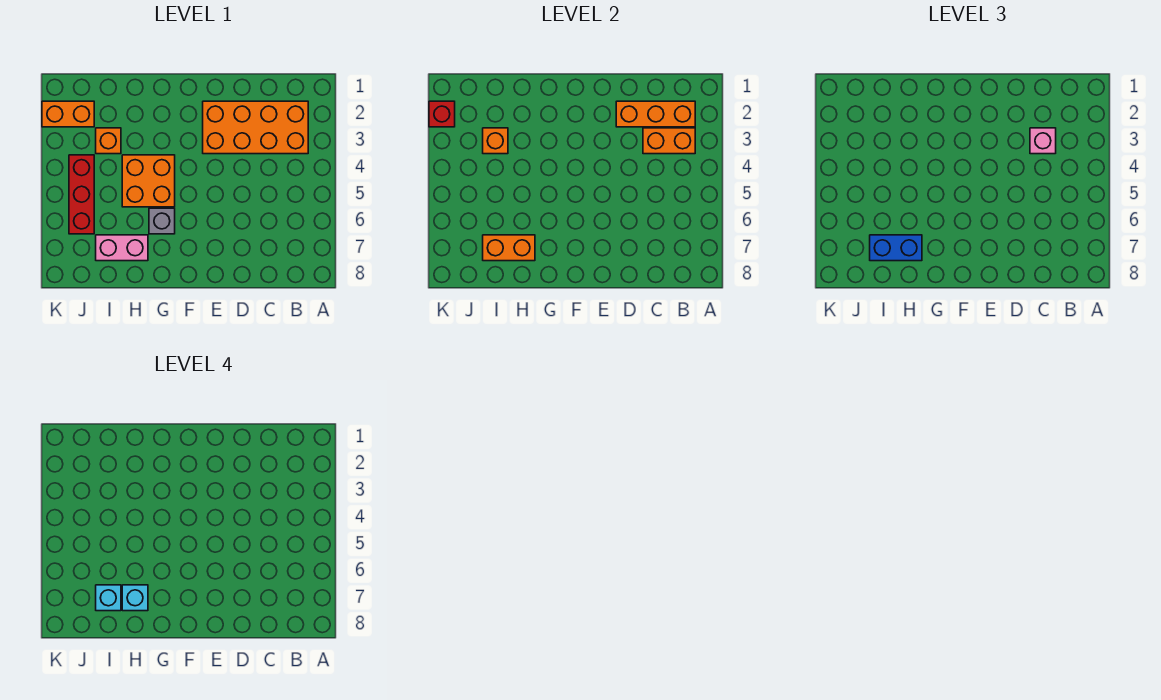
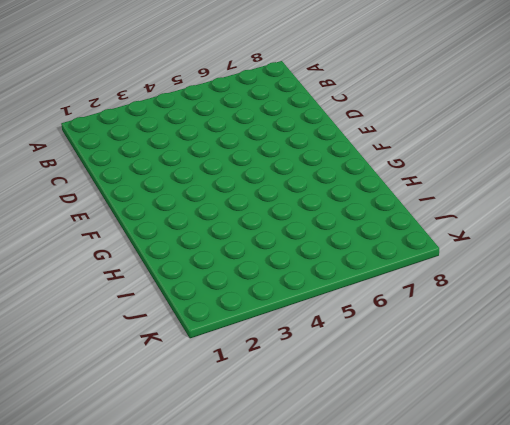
none -> orange 2x4 brick [203,101,308,154]
none -> orange 2x2 brick [122,155,175,207]
none -> grey 1x1 brick [149,208,175,234]

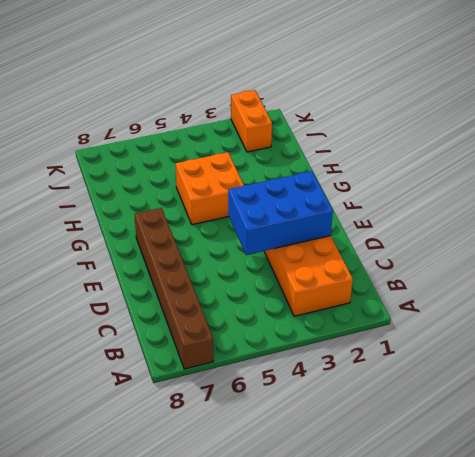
brown 1x6 brick [135,208,213,369] -> none
blue 2x3 brick [228,171,333,255] -> orange 1x3 brick [616,101,695,127]
none -> grey 1x1 brick [149,208,175,234]
none -> pink 1x2 brick [96,235,148,261]
none -> orange 1x1 brick [96,128,121,154]

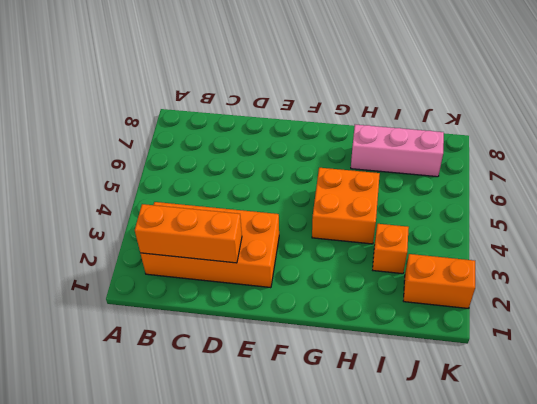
pink 1x3 brick [351,124,444,177] -> pink 1x2 brick [96,235,148,261]
none -> grey 1x1 brick [149,208,175,234]
none -> red 1x3 brick [69,155,94,234]
none -> orange 1x2 brick [643,128,695,154]

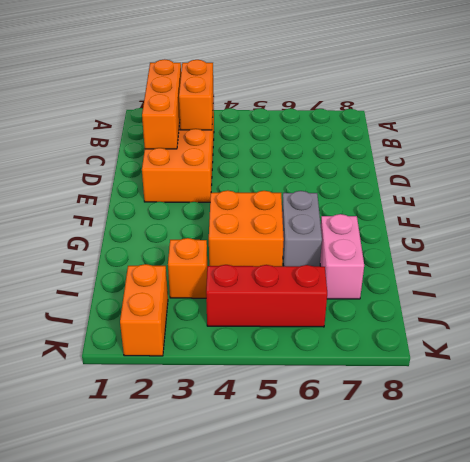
grey 1x2 brick [282,191,322,266] -> grey 1x1 brick [149,208,175,234]
none -> orange 1x2 brick [483,235,535,261]
none -> orange 1x1 brick [483,128,508,154]
none -> red 1x1 brick [429,101,455,127]

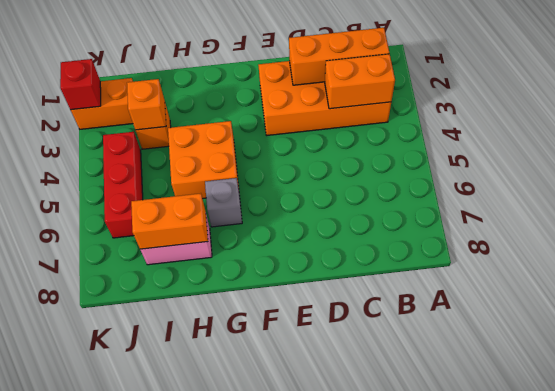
none -> pink 1x1 brick [1030,128,1056,154]
none -> blue 1x2 brick [870,235,922,261]
none -> cyan 1x1 brick [122,585,148,611]

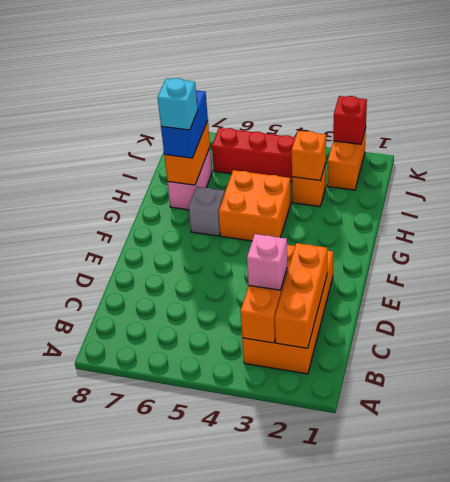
none -> cyan 1x1 brick [96,585,121,611]

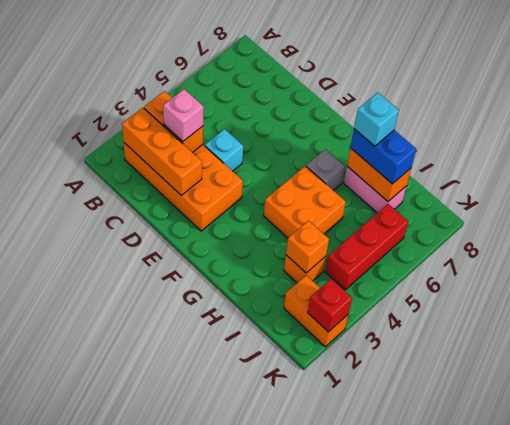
cyan 1x1 brick [205,129,243,171] -> cyan 1x1 brick moved to [96,585,121,611]

